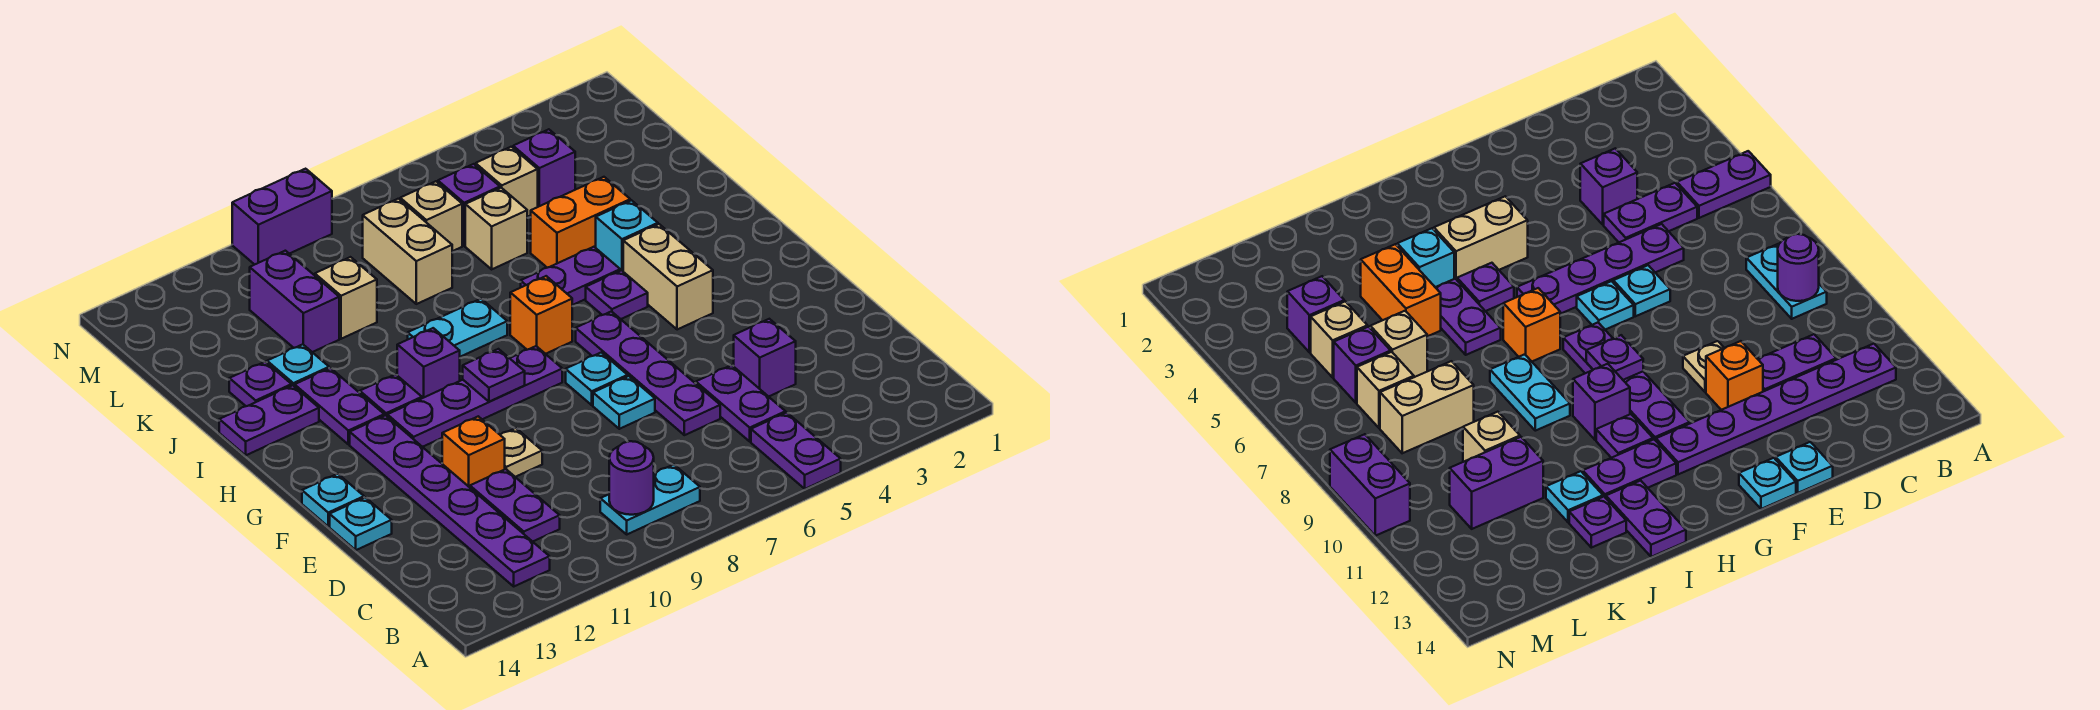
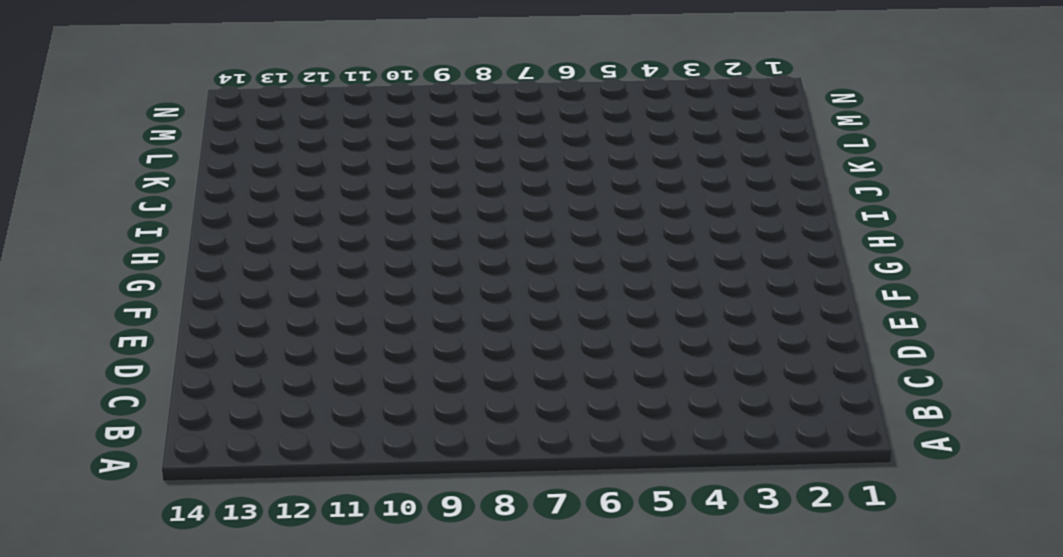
none -> purple 1x2 plate [751,413,841,489]
none -> cyan 1x2 plate [600,465,700,534]
none -> purple 1x6 plate [350,415,550,586]
none -> purple 1x2 plate [696,365,786,441]

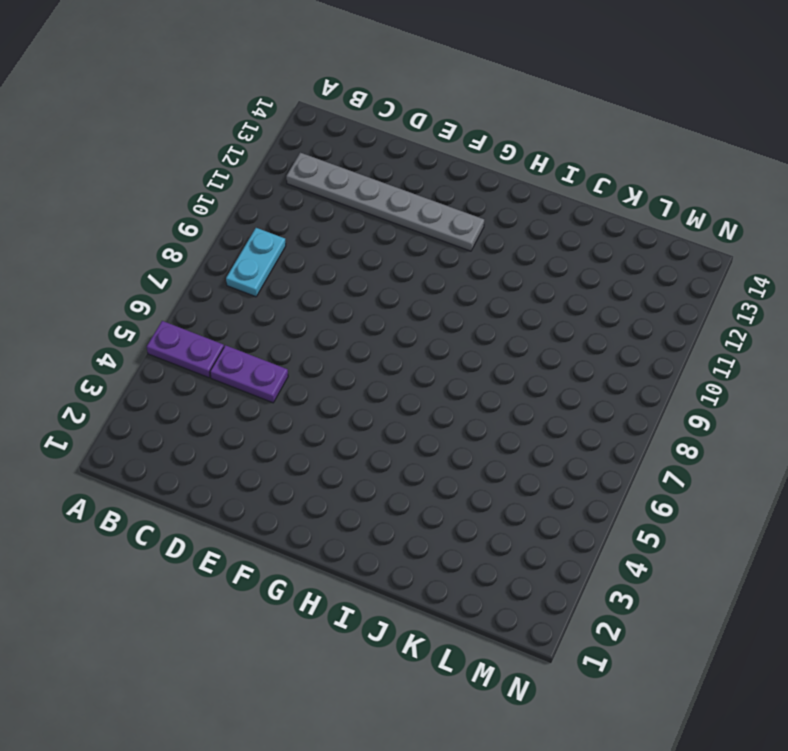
grey 1x6 plate [286,153,484,251] -> purple 1x6 plate [350,415,550,586]
none -> purple 1x2 plate [470,469,560,542]
none -> purple 1x1 brick [734,319,796,397]
none -> purple 1x4 plate [576,311,720,435]
none -> cyan 1x1 plate [593,376,655,429]

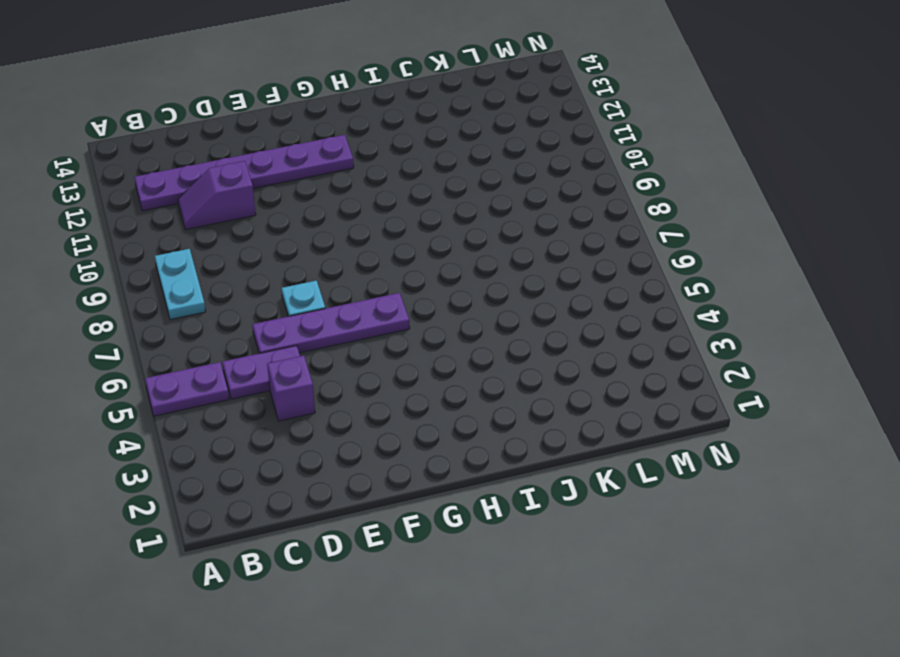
purple 1x2 slope [178,161,256,230] -> purple 1x2 plate [470,469,560,542]
none -> tan 1x1 plate [501,428,542,477]
none -> orange 1x1 brick [442,416,505,487]
none -> cyan 1x1 plate [330,497,392,550]
none -> cyan 1x1 plate [566,352,628,405]

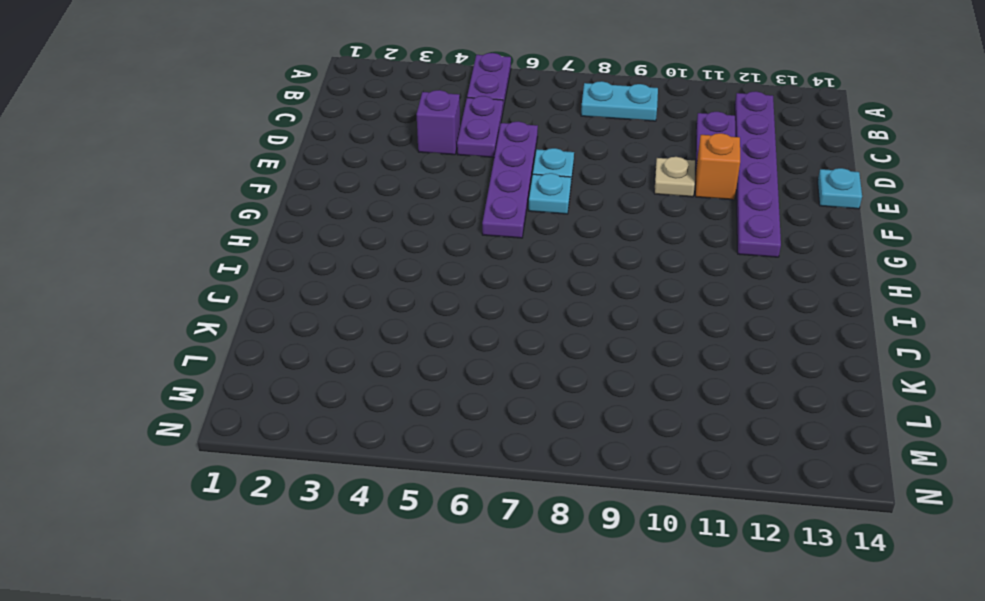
none -> cyan 1x1 plate [302,474,364,526]
none -> tan 1x2 brick [623,224,713,330]
none -> purple 1x4 plate [387,346,562,447]
none -> purple 1x1 plate [586,270,648,319]

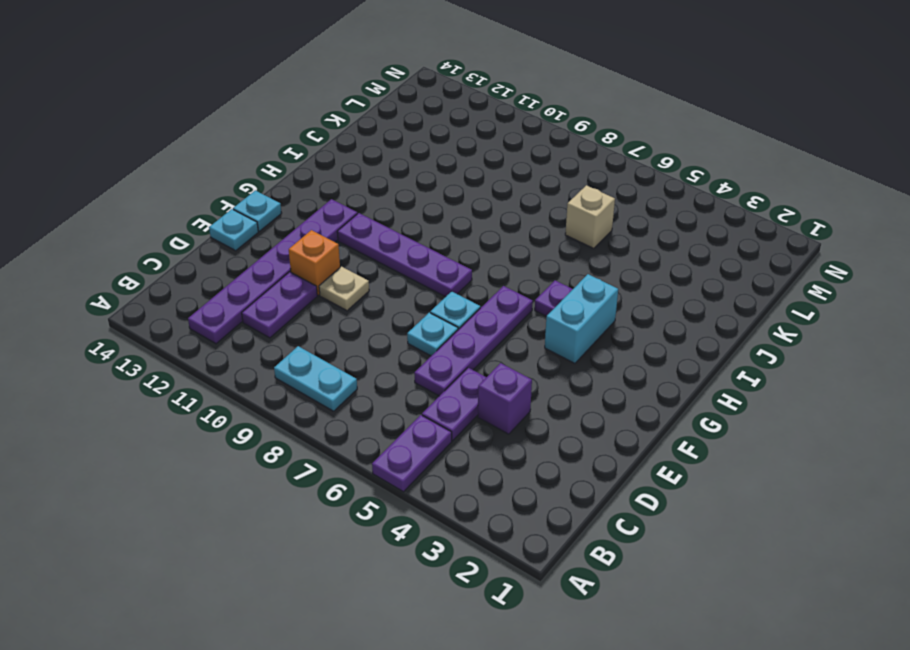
cyan 1x2 brick [545,274,618,363] -> tan 1x2 brick [623,224,713,330]
none -> orange 1x1 brick [510,276,572,354]
none -> purple 1x1 brick [397,328,460,398]
none -> purple 1x1 plate [360,374,422,416]
none -> purple 1x2 plate [295,368,384,445]

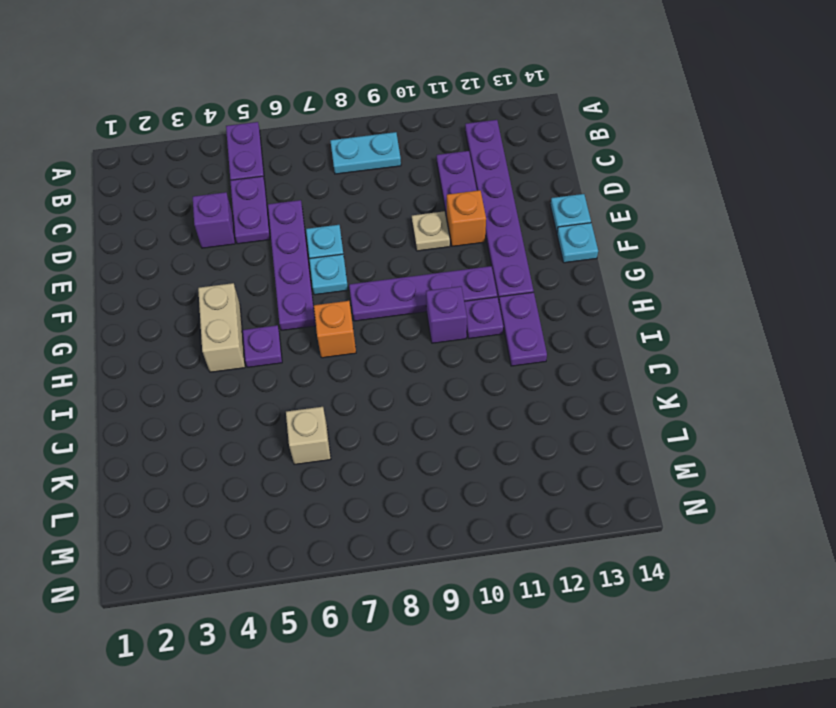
none -> cyan 1x1 brick [596,200,658,271]
none -> purple 1x2 plate [521,247,620,305]
none -> cyan 1x2 plate [408,299,507,357]
none -> purple 1x2 plate [219,385,319,455]

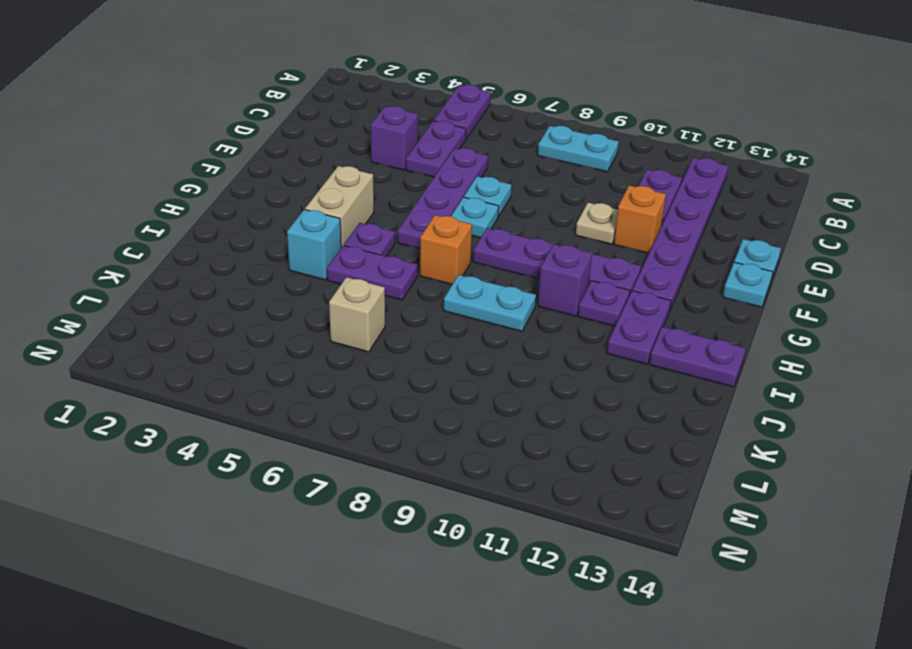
none -> orange 1x2 brick [531,177,630,268]
none -> cyan 1x1 plate [267,344,329,387]
none -> purple 1x1 plate [229,362,292,406]
none -> tan 1x2 brick [363,199,452,304]

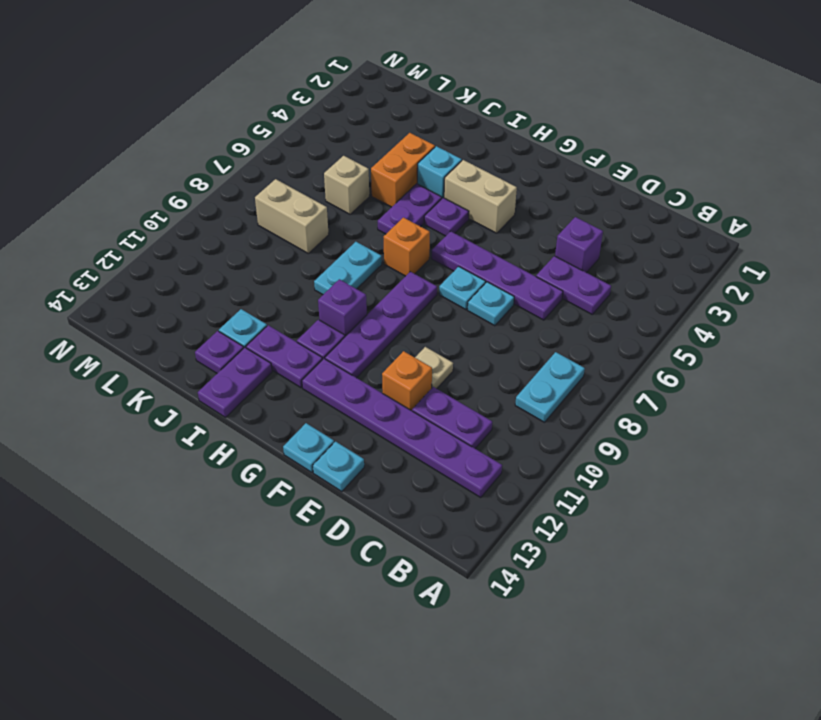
none -> purple 1x2 plate [751,413,841,489]
none -> tan 1x1 brick [315,257,377,339]
none -> purple 1x2 brick [250,251,339,352]
none -> purple 1x1 brick [513,129,575,207]

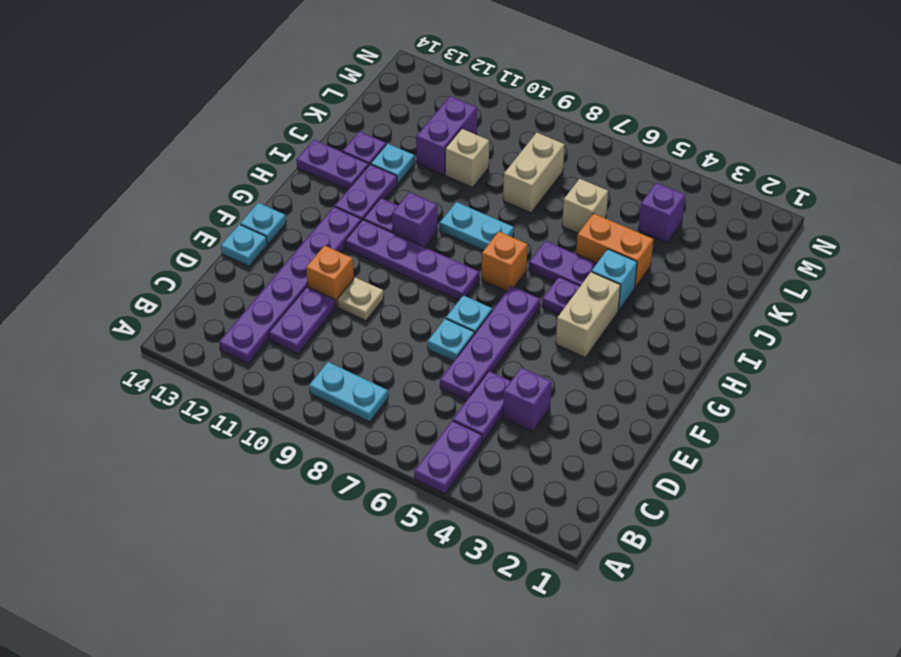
none -> tan 1x1 brick [476,147,538,217]
none -> purple 1x1 brick [438,164,500,246]
none -> tan 1x1 brick [400,181,462,251]
none -> purple 1x2 brick [232,169,332,265]

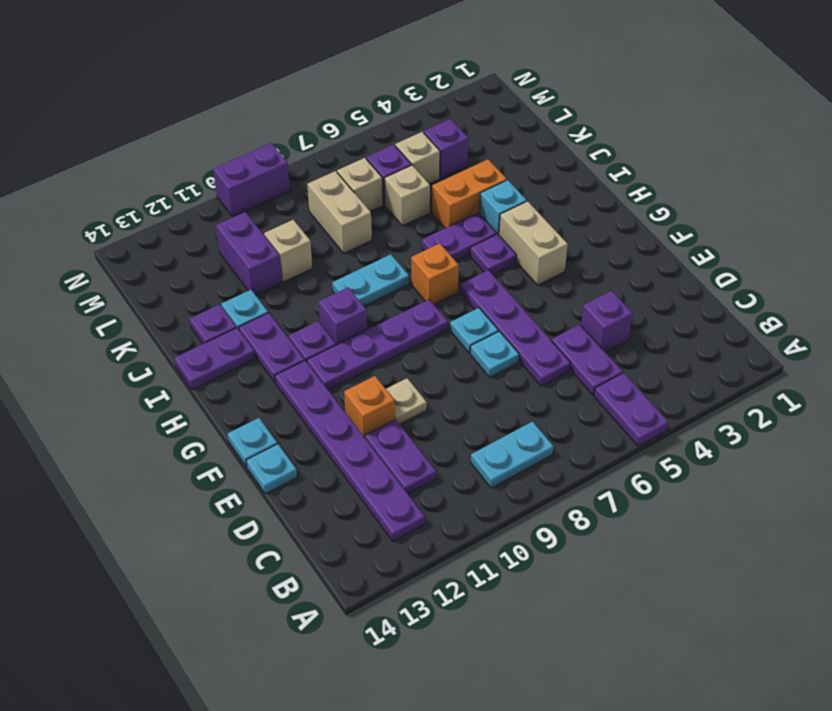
none -> purple 1x1 round brick [609,441,654,515]
none -> purple 1x1 plate [463,349,525,402]

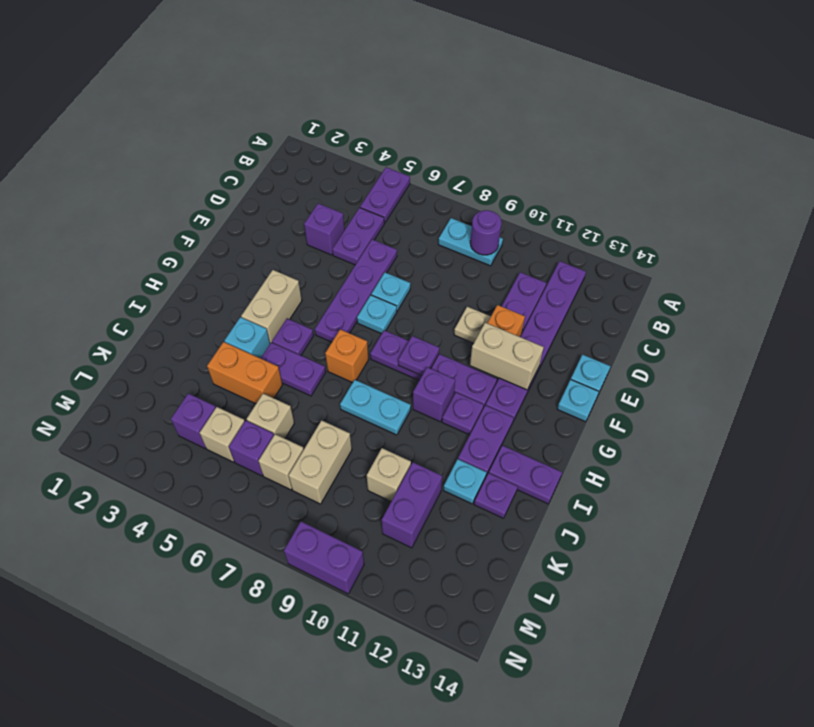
tan 1x2 brick [470,323,544,390] -> none

